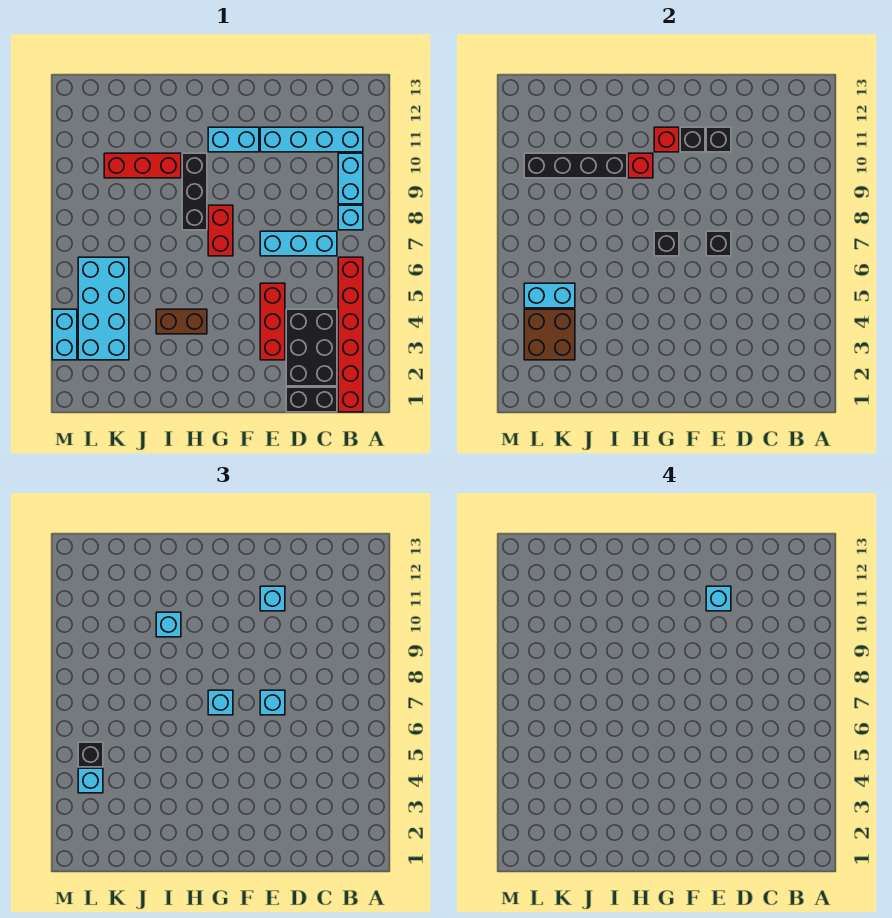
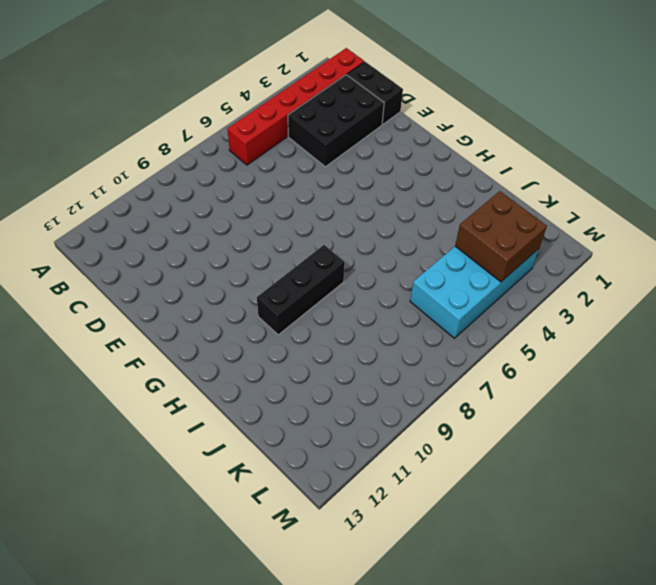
none -> cyan 1x1 brick [338,205,363,230]
none -> cyan 1x2 brick [338,153,363,204]
none -> cyan 1x4 brick [260,127,363,152]
none -> cyan 1x3 brick [260,231,337,256]

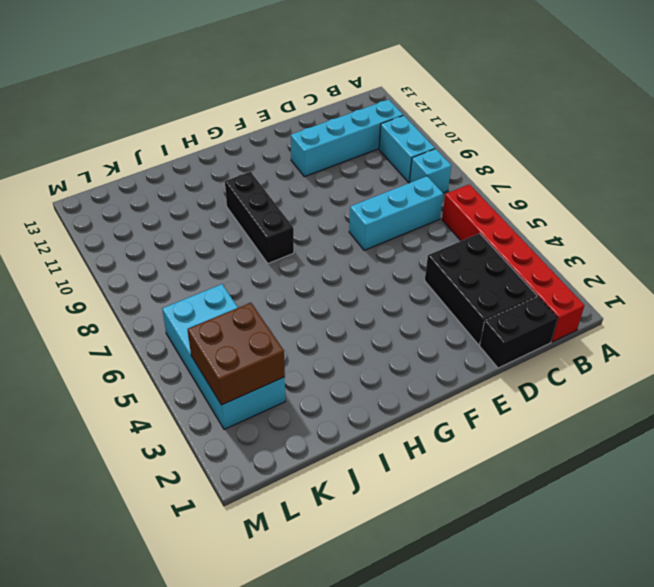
none -> red 1x3 brick [260,283,285,360]
none -> cyan 1x2 brick [208,127,259,152]
none -> red 1x2 brick [208,205,233,256]
none -> brown 1x2 brick [156,309,207,334]

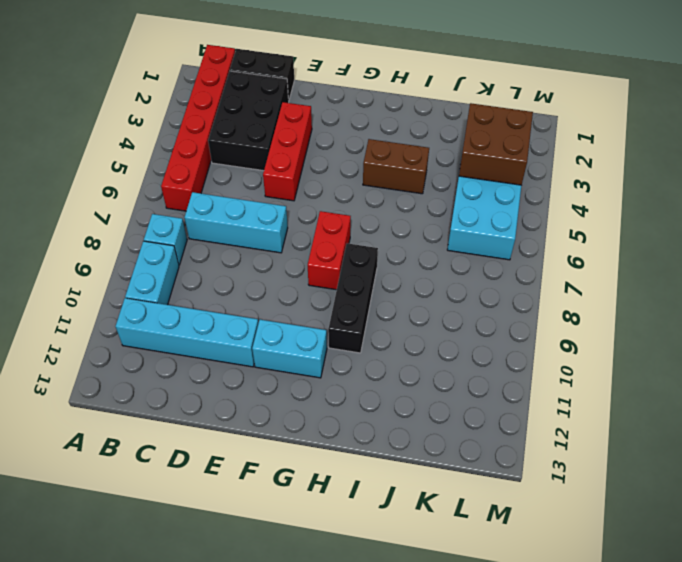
none -> red 1x3 brick [104,153,181,178]
none -> cyan 1x2 brick [52,309,77,360]
none -> black 1x1 brick [706,231,731,256]
none -> black 1x1 brick [706,127,731,152]

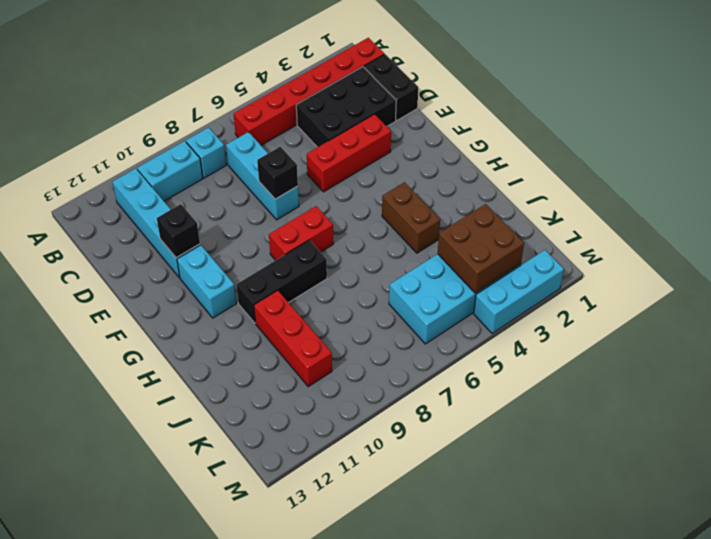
cyan 1x3 brick [474,250,564,333] -> cyan 1x2 brick [52,309,77,360]
none -> black 1x1 brick [680,127,705,152]
none -> black 1x1 brick [654,231,679,256]
none -> red 1x1 brick [654,127,679,152]
none -> red 1x1 brick [628,153,653,178]

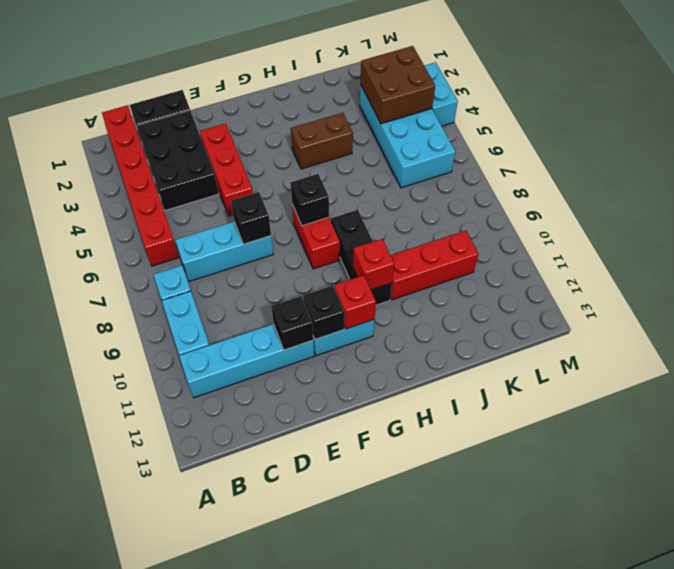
none -> black 1x4 brick [524,153,627,178]
none -> cyan 1x2 brick [524,283,575,308]
none -> cyan 1x1 brick [260,690,285,715]
none -> cyan 1x1 brick [260,586,285,611]

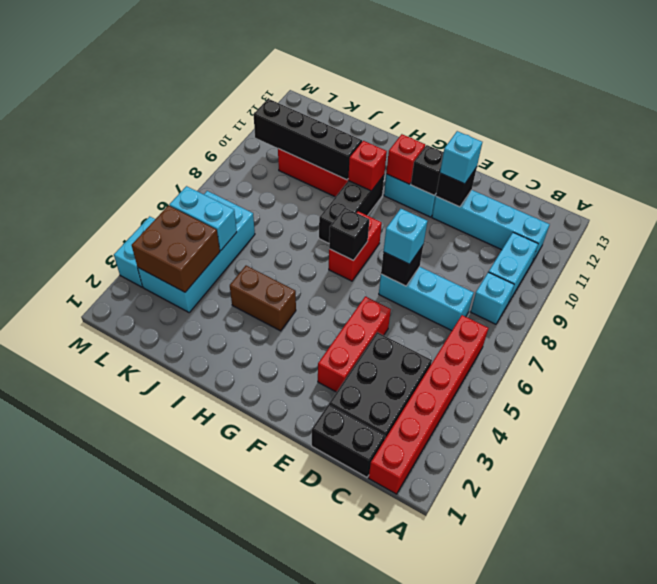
none -> cyan 1x1 brick [208,690,233,715]
none -> cyan 1x1 brick [156,612,181,637]
none -> cyan 1x1 brick [78,768,103,793]
none -> black 1x1 brick [78,742,103,767]

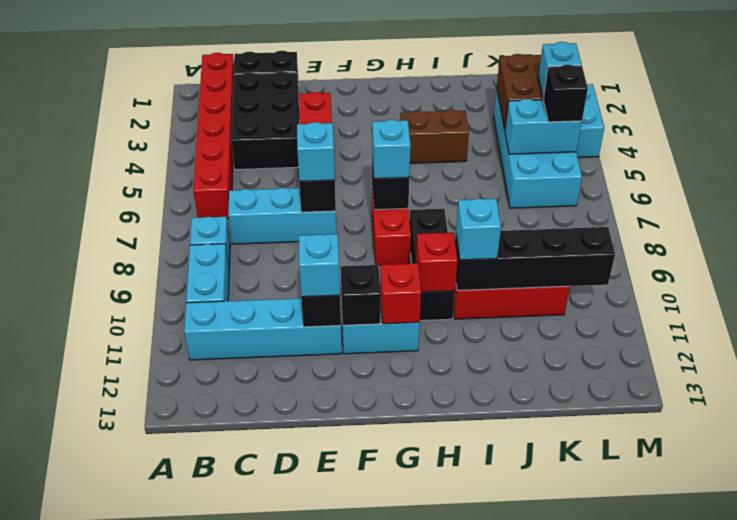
none -> cyan 1x1 brick [706,586,731,611]

